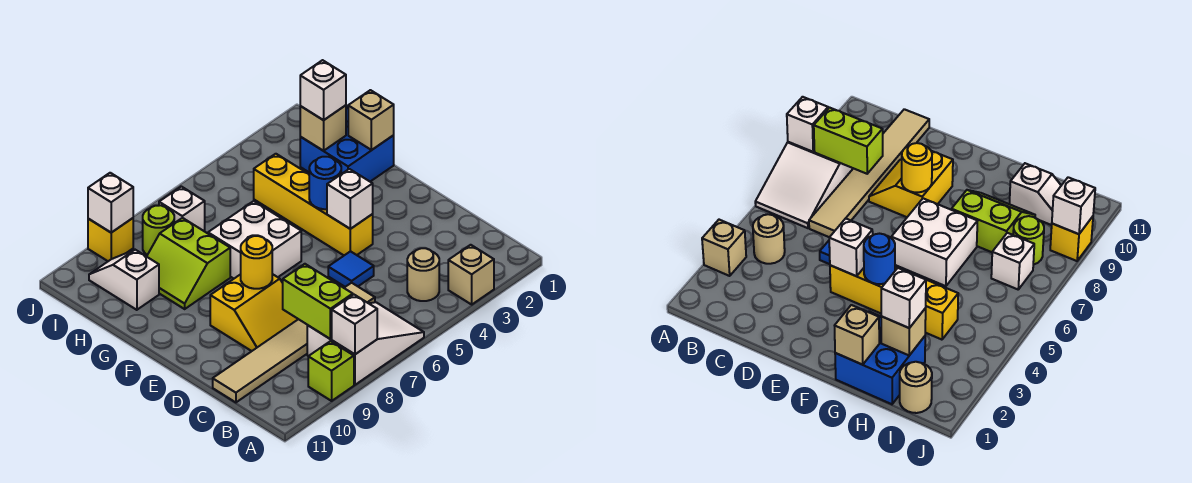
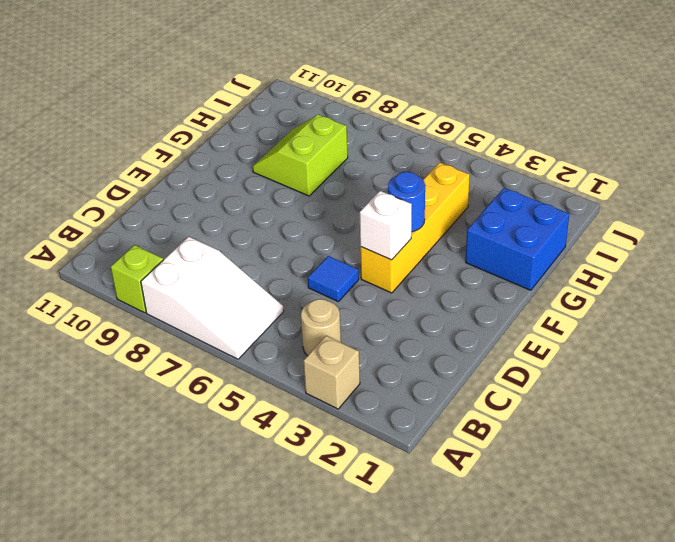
none -> tan 1x6 tile [213,283,375,402]
none -> yellow 2x2 slope [210,274,298,351]
none -> white 2x2 brick [208,201,301,279]

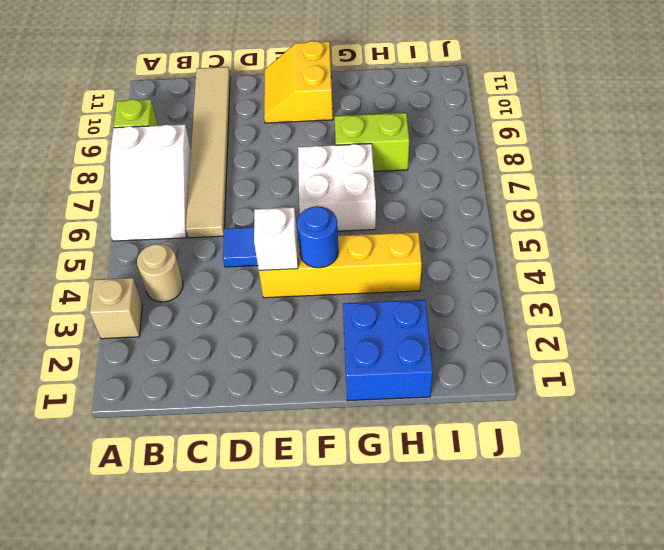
yellow 2x2 slope [264,41,333,123] -> yellow 2x2 slope moved to [210,274,298,351]
none -> white 1x2 slope [89,250,159,310]
none -> tan 1x1 round brick [900,362,932,413]
none -> white 1x1 brick [159,186,205,231]

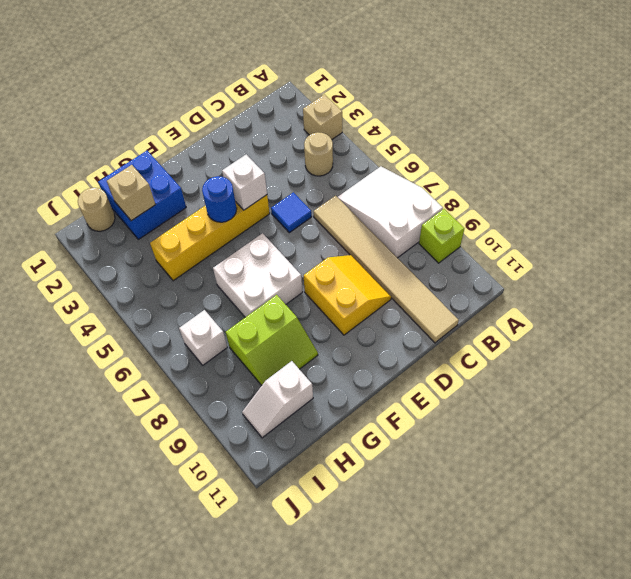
none -> lime 1x1 round brick [143,205,174,255]
none -> yellow 1x1 brick [88,218,133,261]
none -> white 1x1 brick [332,295,377,354]

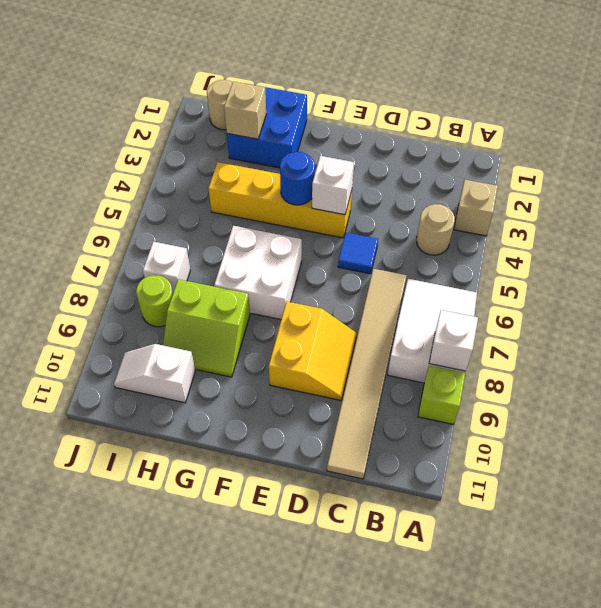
none -> yellow 1x1 brick [88,218,133,261]
none -> lime 1x2 brick [283,264,353,339]
none -> yellow 1x1 round brick [241,236,272,289]

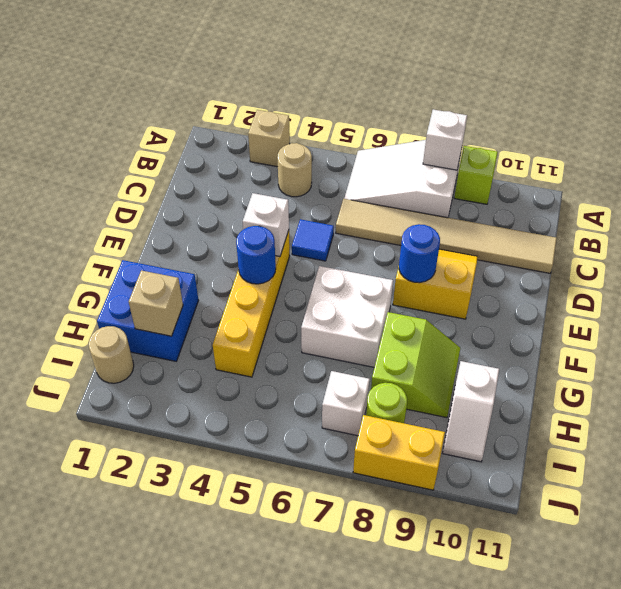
blue 1x1 round brick [399,224,440,283] -> yellow 1x1 round brick [241,236,272,289]
yellow 1x2 brick [353,415,445,490] -> yellow 1x1 brick [88,218,133,261]
none -> lime 1x2 brick [283,264,353,339]
none -> tan 1x1 brick [348,90,394,150]
none -> white 1x1 brick [88,173,133,233]

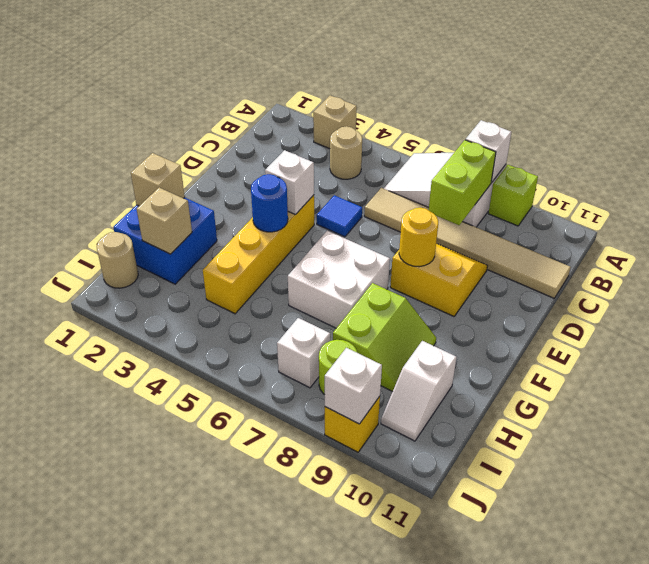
none -> white 1x1 brick [300,60,346,120]

